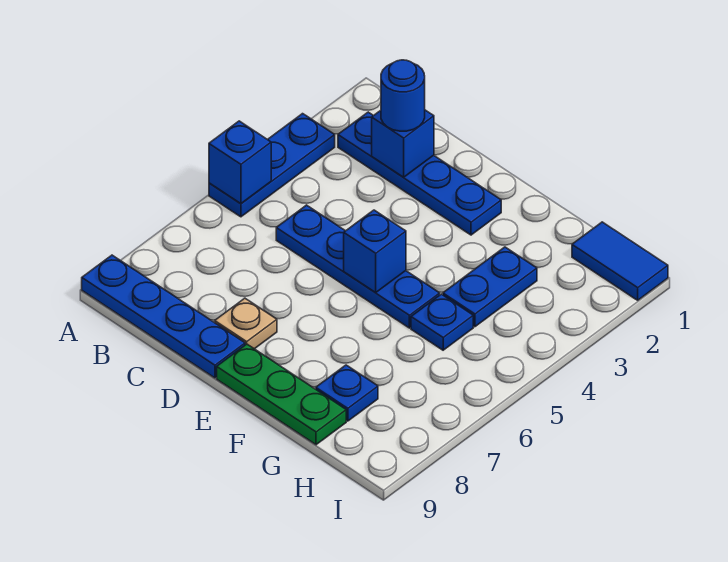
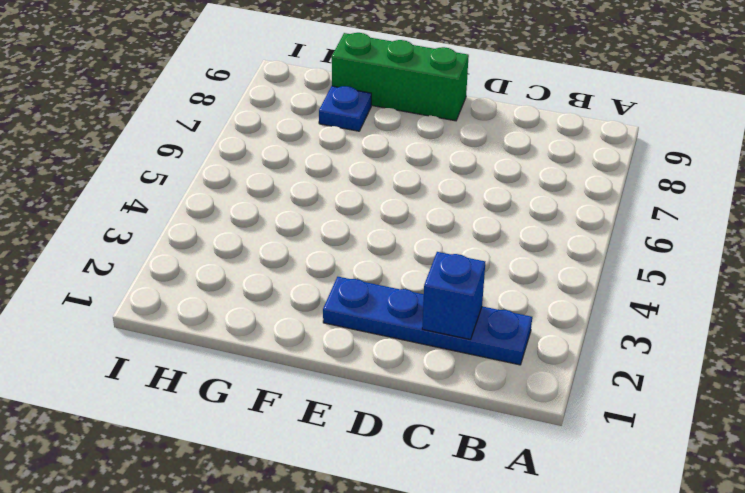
green 1x3 brick [332,33,469,121] -> green 1x3 plate [217,344,346,445]
none -> blue 1x3 plate [209,114,335,217]
none -> blue 1x4 plate [82,255,245,378]
none -> blue 1x4 plate [276,205,440,328]

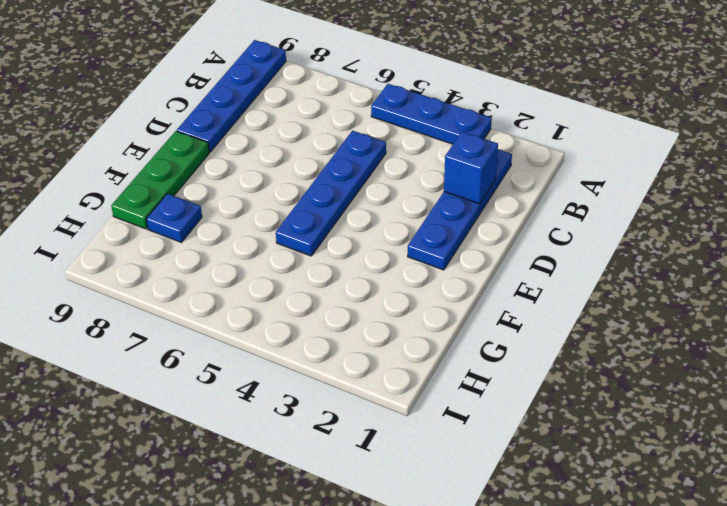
none -> tan 1x1 plate [215,298,277,349]
none -> blue 1x2 plate [443,247,537,327]
none -> blue 1x1 plate [411,294,473,350]

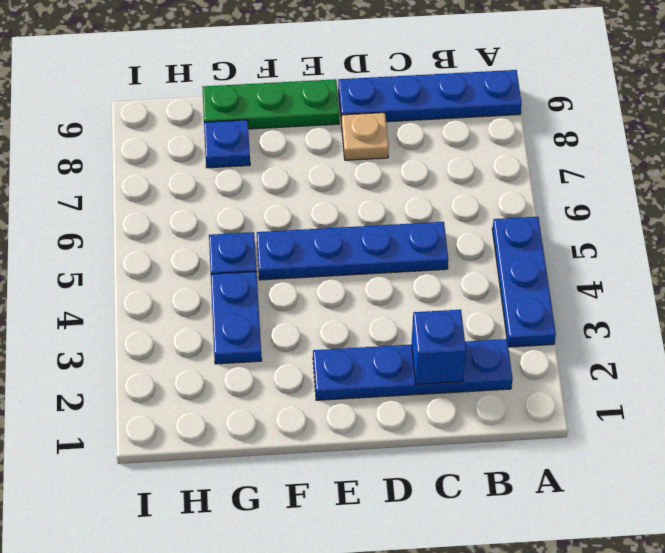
none -> blue 1x2 tile [572,222,668,300]
none -> blue 1x1 brick [209,121,271,204]
none -> blue 1x1 brick [344,210,406,293]

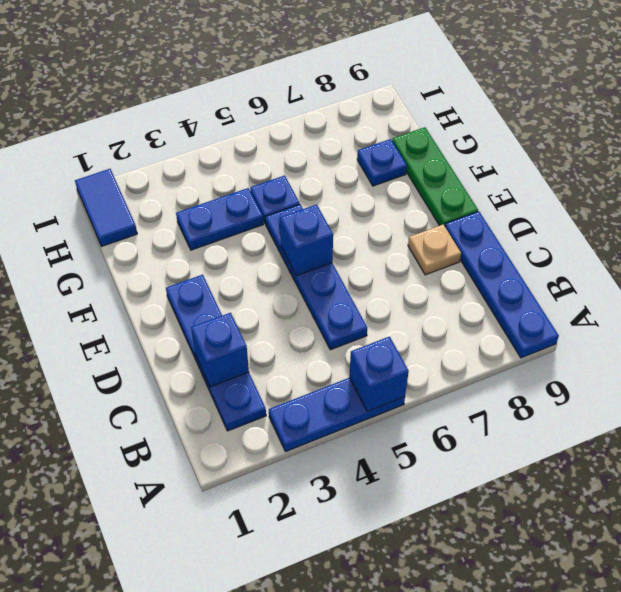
none -> blue 1x1 round brick [381,60,425,131]

